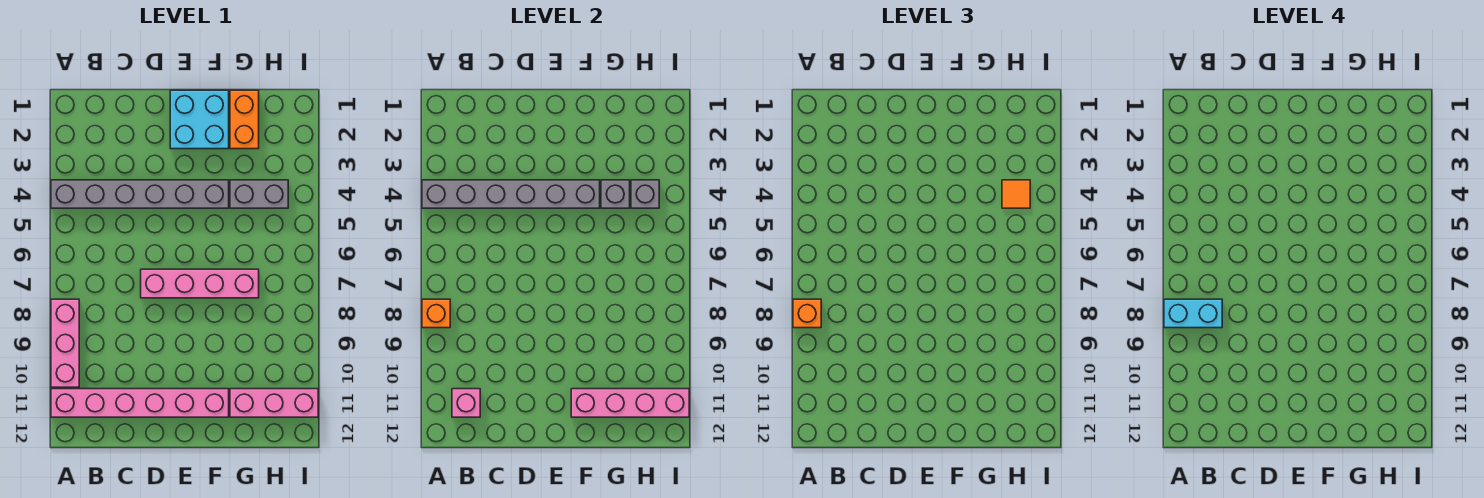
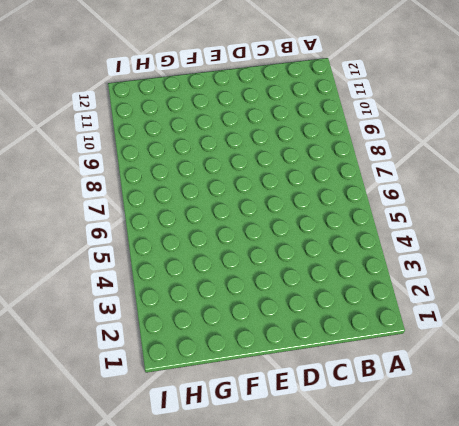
none -> grey 1x6 brick [51,180,229,208]
none -> pink 1x3 brick [51,299,79,387]
none -> pink 1x6 brick [51,389,229,417]

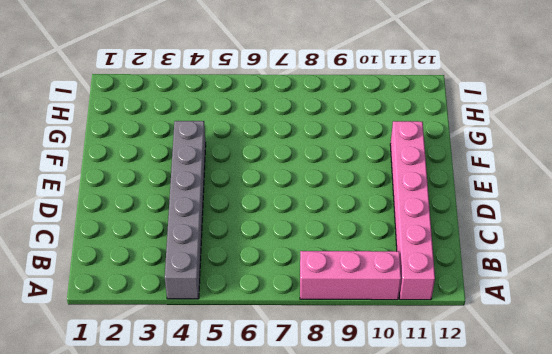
none -> pink 1x4 brick [141,269,259,298]
none -> cyan 2x2 brick [170,90,229,149]
none -> orange 1x2 brick [230,90,259,149]

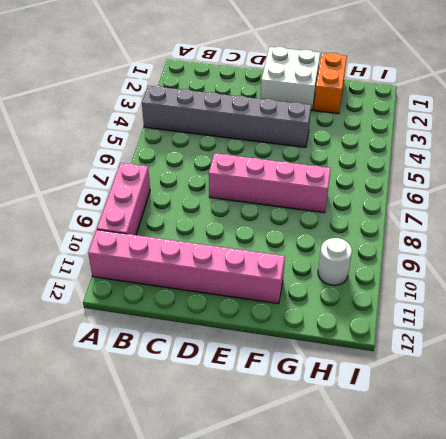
white 2x2 brick [261,47,320,110] -> cyan 2x2 brick [170,90,229,149]
white 1x1 round brick [318,238,352,285] -> none
none -> grey 1x2 brick [230,180,288,208]
none -> pink 1x3 brick [230,389,318,417]
none -> grey 1x6 brick [422,180,600,208]

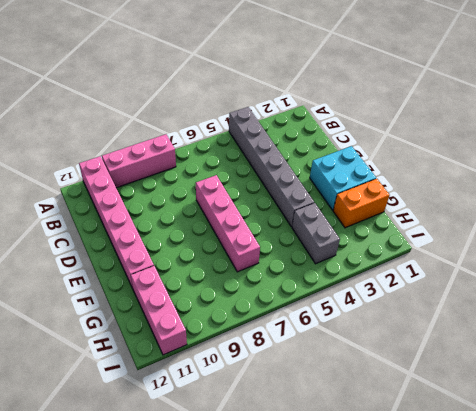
none -> grey 1x6 brick [422,180,600,208]
none -> orange 1x1 brick [422,299,450,328]
none -> pink 1x1 brick [452,389,480,417]

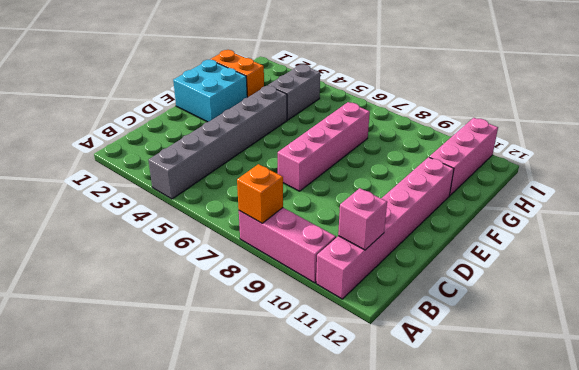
none -> grey 1x6 brick [422,180,600,208]
none -> pink 1x4 brick [571,389,689,417]
none -> grey 1x1 brick [601,180,630,208]

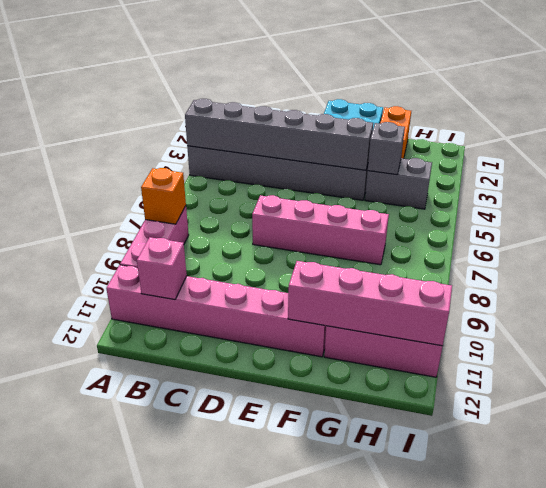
none -> grey 1x1 brick [631,180,659,208]
none -> orange 1x1 brick [793,299,821,328]
none -> orange 1x1 tile [1002,180,1030,208]

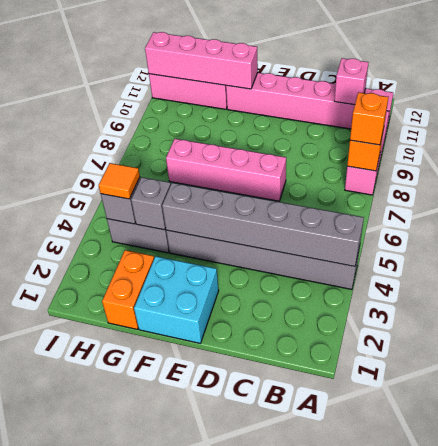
none -> cyan 1x2 brick [1164,299,1222,328]

